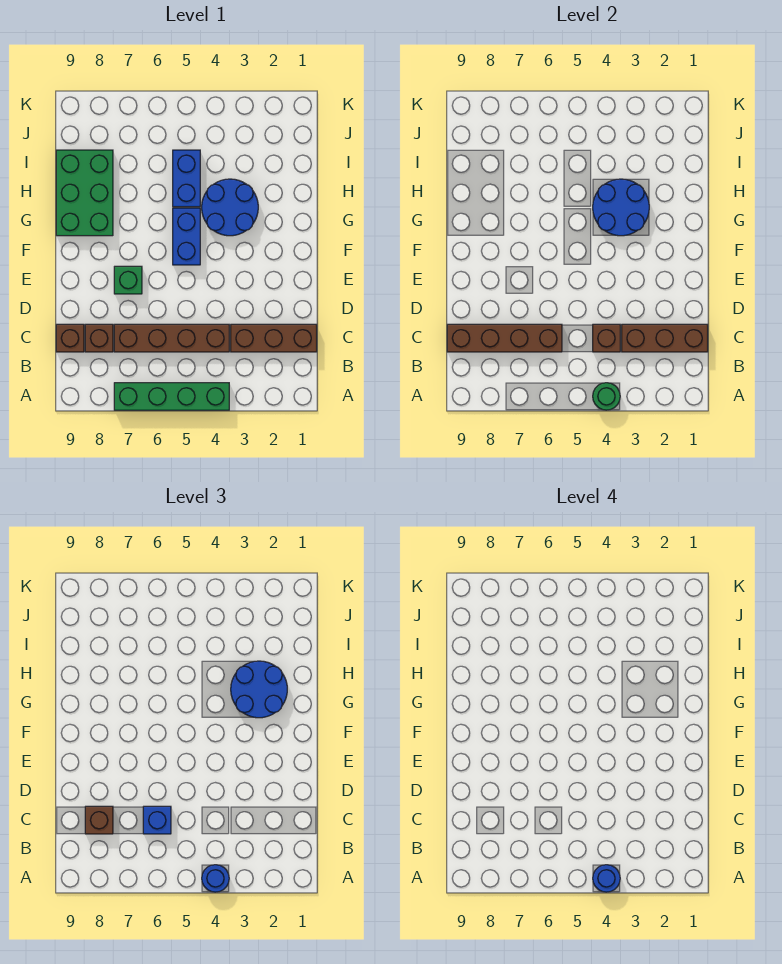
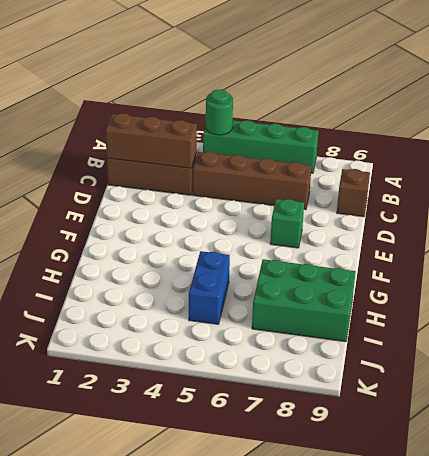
green 2x3 brick [252,259,356,342] -> green 2x3 brick turned to [56,150,113,236]
none -> brown 1x1 brick [85,324,113,352]
none -> blue 1x2 brick [173,208,200,265]
none -> blue 2x2 round brick [202,179,258,236]

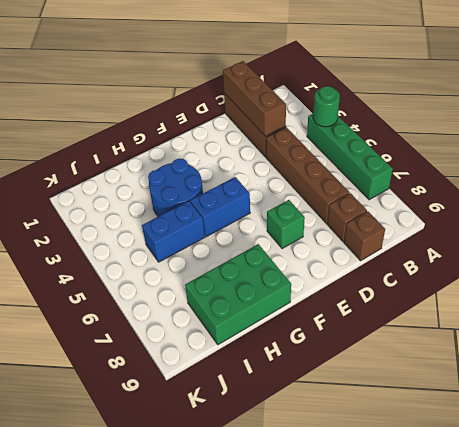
none -> brown 1x1 brick [593,324,620,352]
none -> brown 1x4 brick [447,324,562,352]
none -> blue 2x2 round brick [593,179,649,236]

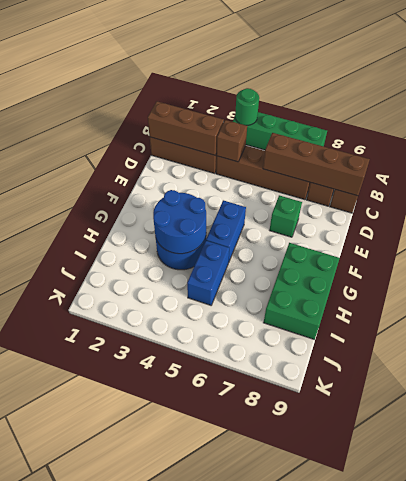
none -> blue 1x1 round brick [202,865,229,892]
none -> blue 1x1 brick [143,806,171,834]
none -> brown 1x1 brick [85,806,113,834]

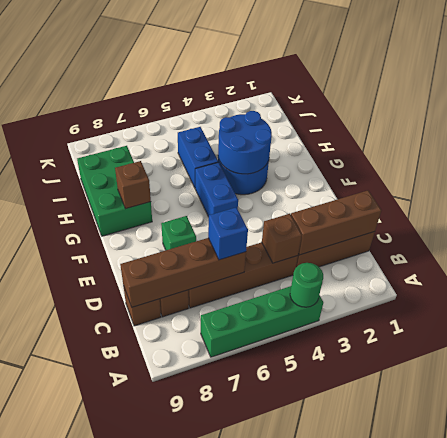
brown 1x1 brick [115,161,151,209] -> brown 1x1 brick moved to [85,806,113,834]
none -> blue 1x1 round brick [202,865,229,892]
none -> blue 2x2 round brick [231,661,287,718]
none -> blue 1x1 round brick [593,865,620,892]

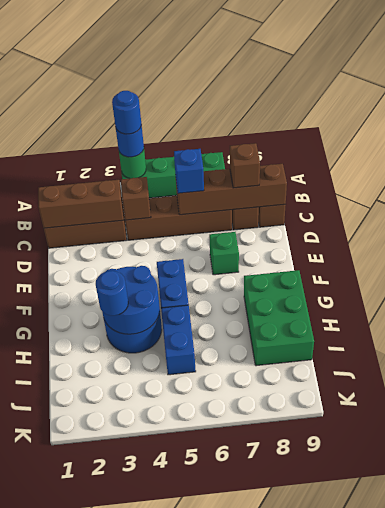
blue 1x1 round brick [96,271,128,316] -> blue 2x2 round brick [231,661,287,718]

